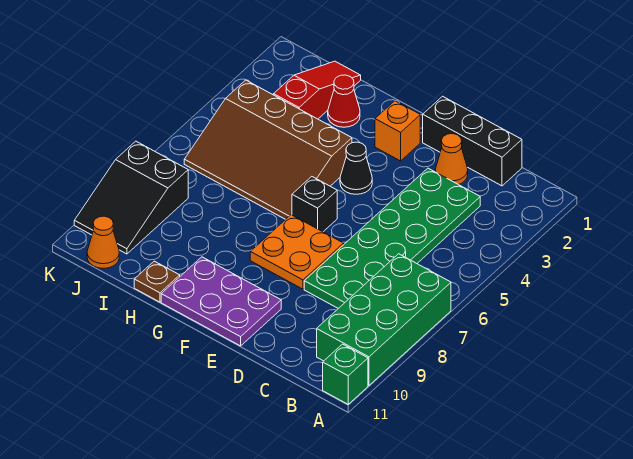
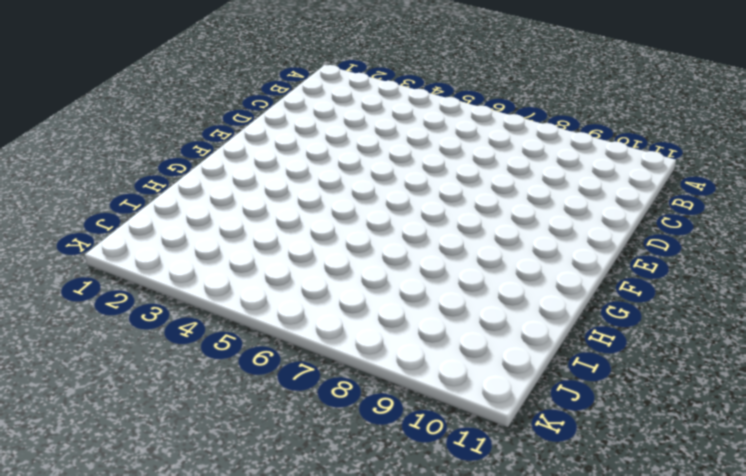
none -> green 2x4 brick [317,254,451,385]
none -> green 1x1 brick [323,344,368,404]
none -> black 1x3 brick [423,96,522,186]

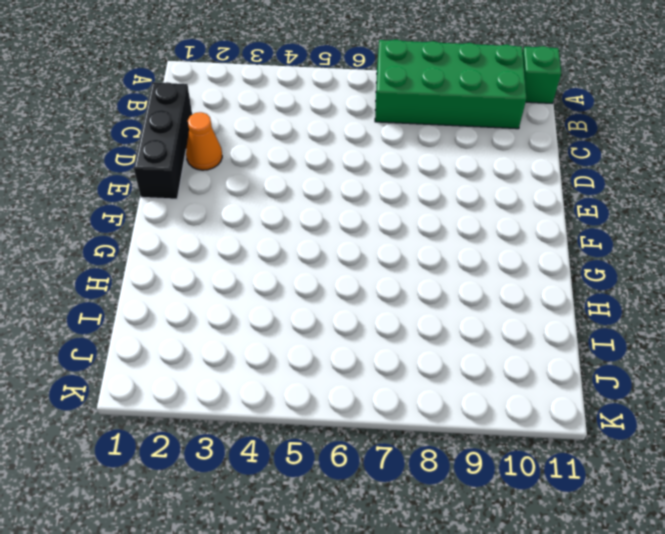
none -> green 2x6 plate [304,168,480,308]
none -> orange 2x2 plate [250,215,344,289]
none -> purple 2x3 plate [161,257,281,346]

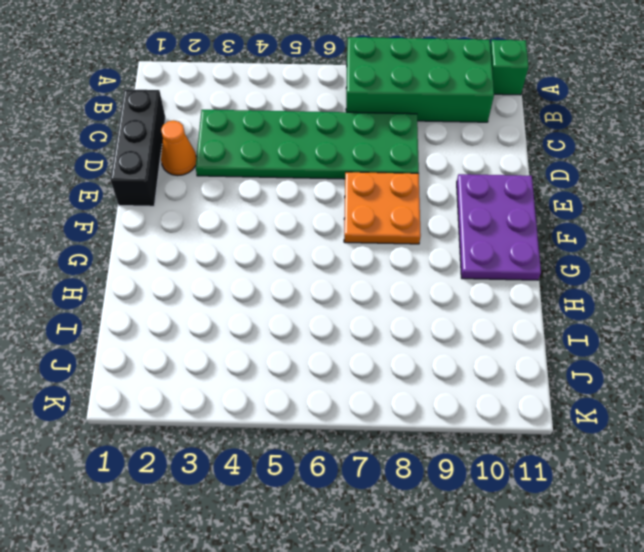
none -> orange 1x1 brick [375,101,420,161]
none -> black 1x1 cone [340,142,372,194]
none -> black 1x1 brick [292,177,337,232]

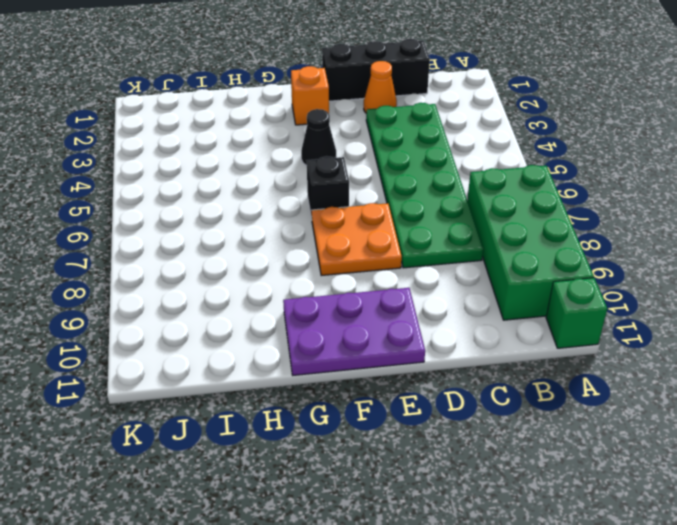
none -> brown 3x4 slope [184,80,352,219]
none -> red 1x1 cone [328,75,360,127]
none -> brown 1x1 plate [134,261,180,302]

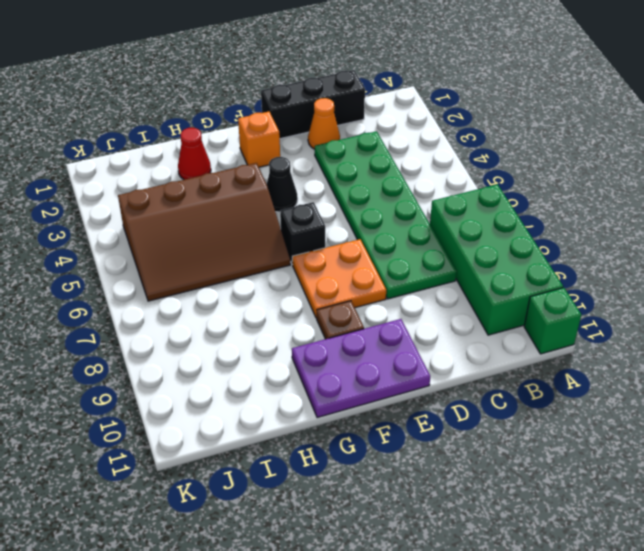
brown 1x1 plate [317,301,364,339] -> brown 1x1 plate moved to [134,261,180,302]
none -> red 1x3 slope [274,61,361,119]
none -> black 2x3 slope [74,141,188,254]
none -> orange 1x1 cone [87,216,119,268]

